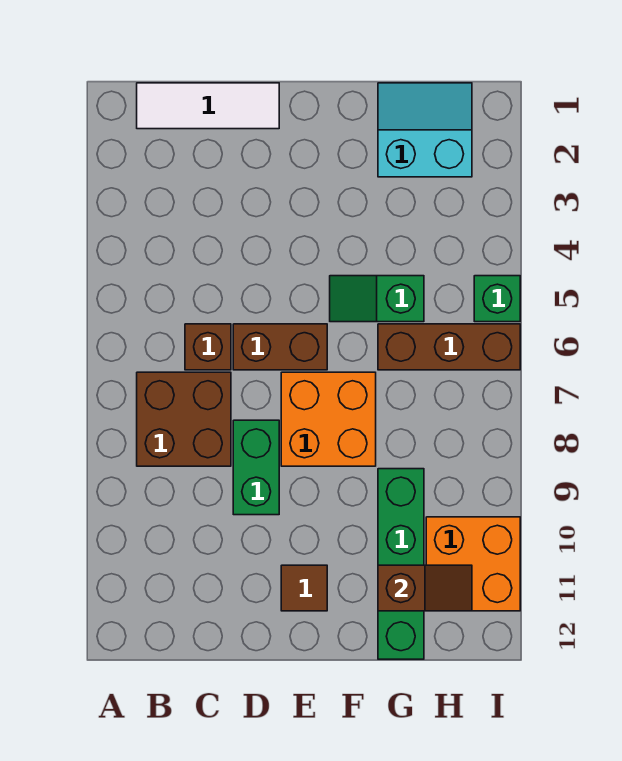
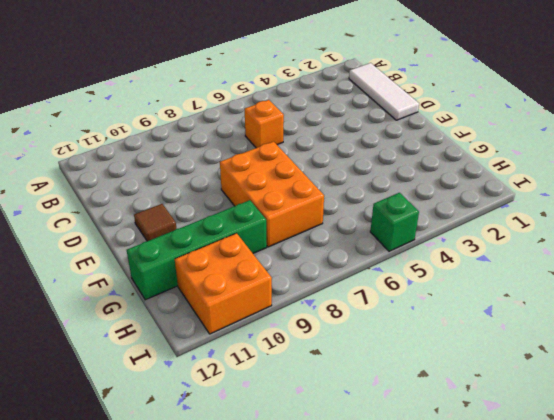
orange 1x1 brick [245,100,284,148] -> brown 1x1 brick [185,324,231,370]
orange 2x3 brick [220,142,324,247] -> orange 2x2 brick [281,372,376,466]
none -> brown 2x2 brick [137,372,231,466]
none -> brown 1x2 brick [233,324,327,370]
none -> green 1x2 brick [233,420,279,515]

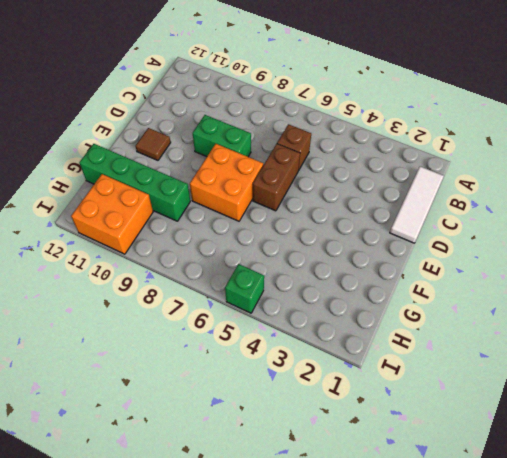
none -> brown 2x2 brick [137,372,231,466]
none -> green 1x2 slope [330,276,424,322]
none -> cyan 2x2 slope [378,83,472,177]

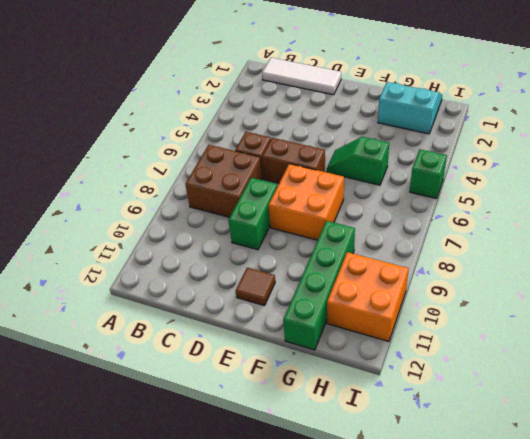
none -> brown 1x3 brick [378,324,520,370]
none -> brown 1x2 slope [378,565,472,611]

